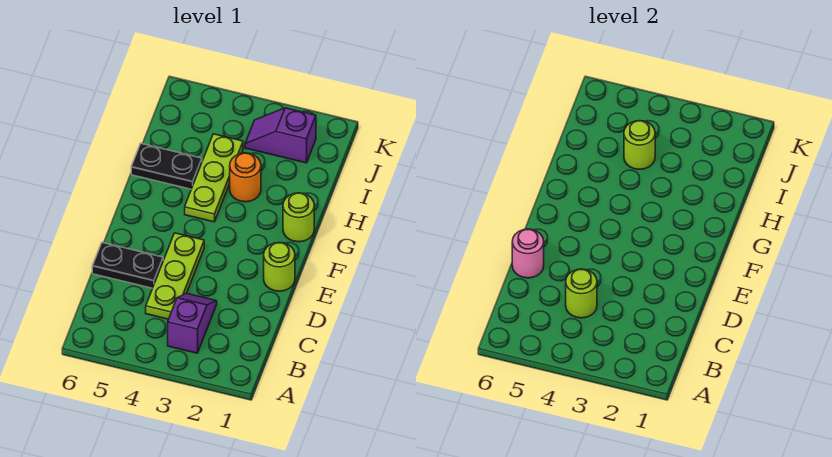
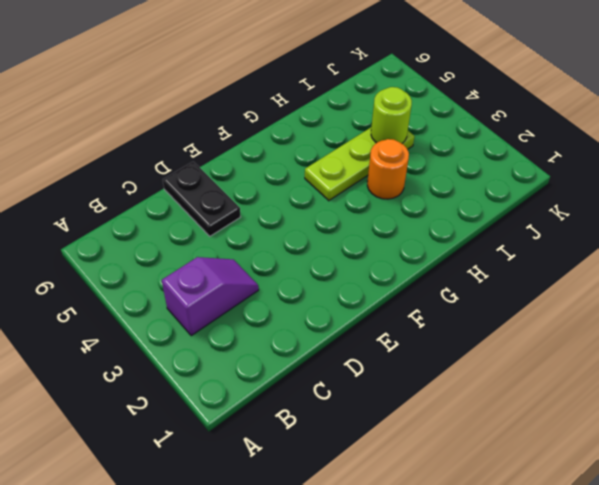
none -> lime 1x3 plate [146,233,204,319]
none -> lime 1x1 round brick [264,242,295,291]
none -> lime 1x1 round brick [283,193,314,242]

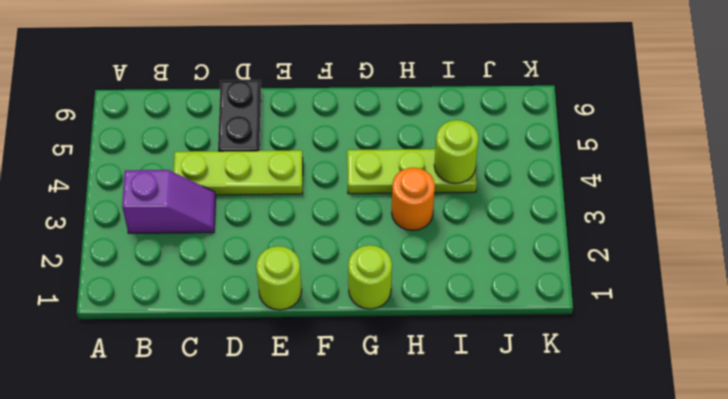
none -> black 1x2 plate [131,144,202,189]
none -> purple 1x2 slope [245,108,316,163]
none -> lime 1x1 round brick [566,269,597,318]

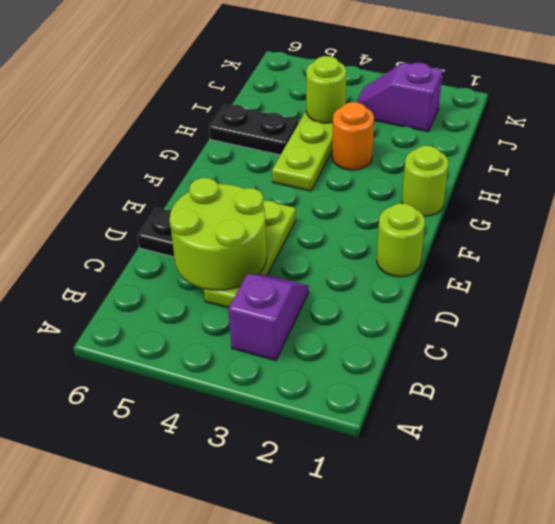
lime 2x2 round brick [169,178,267,290] -> lime 1x1 round brick [566,269,597,318]
none -> pink 1x1 round brick [512,229,544,278]

